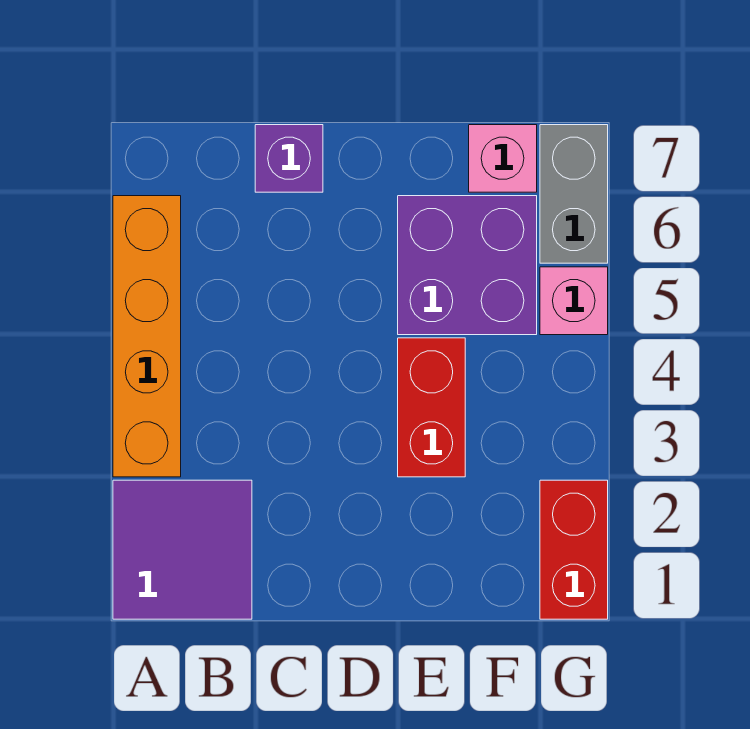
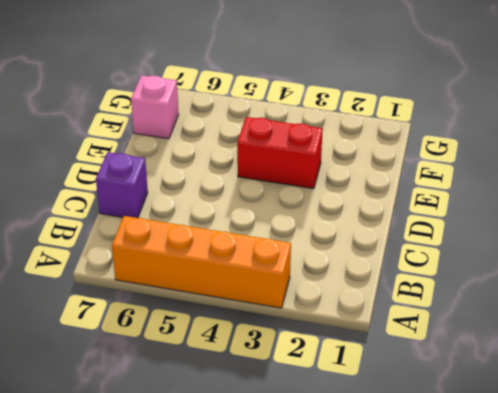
none -> purple 2x2 tile [113,480,252,619]
none -> purple 2x2 brick [398,196,537,335]

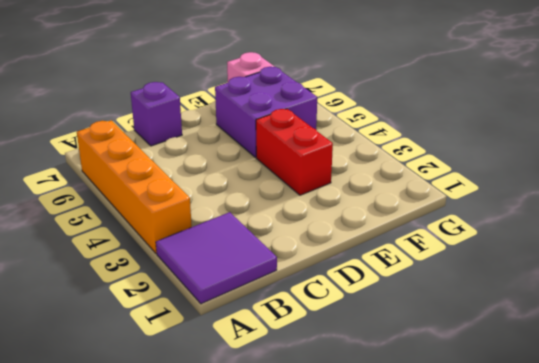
none -> red 1x2 brick [540,480,608,619]
none -> pink 1x1 brick [540,267,608,335]

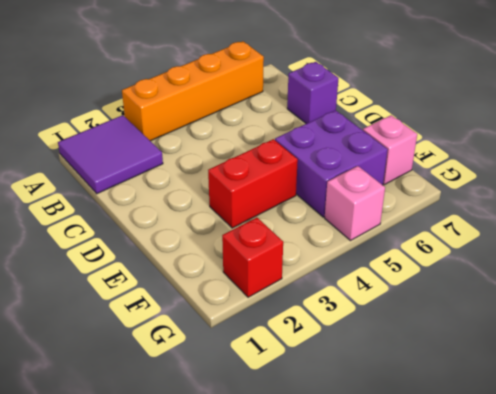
red 1x1 brick [222,218,283,297] -> red 1x2 brick [540,480,608,619]
none -> grey 1x2 brick [540,125,608,263]

